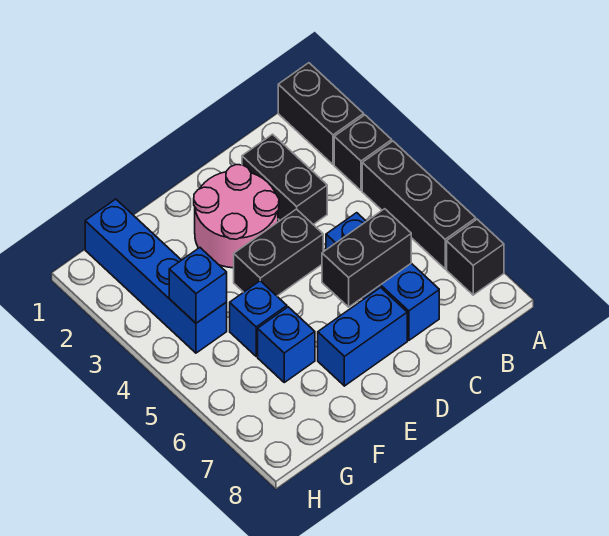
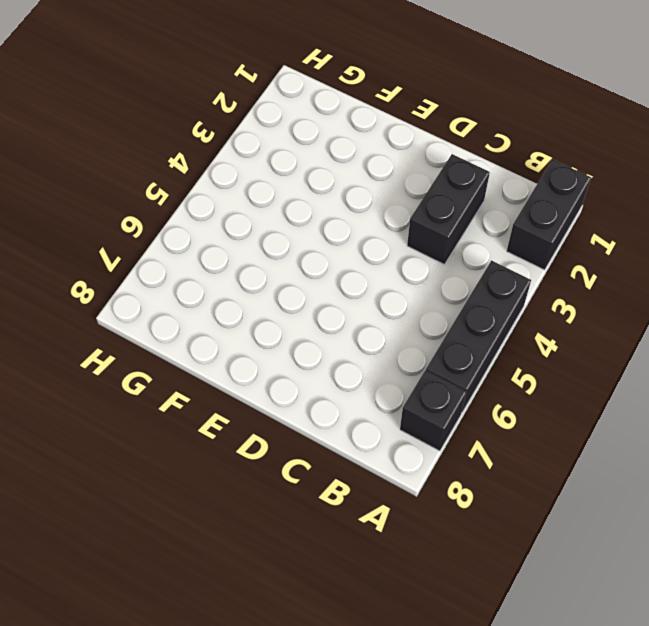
none -> black 1x1 brick [334,115,392,191]
none -> blue 1x3 brick [326,213,439,340]
none -> pink 2x2 round brick [194,165,279,268]

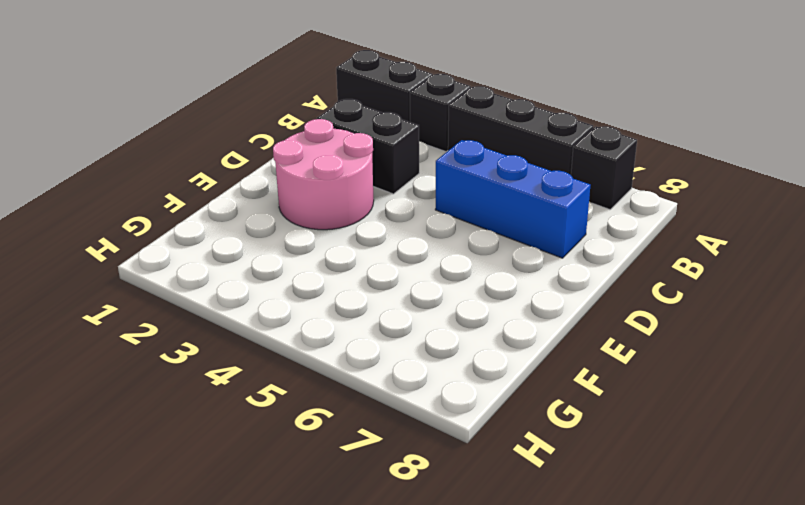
none -> black 1x2 brick [234,209,323,296]
none -> blue 1x2 brick [318,288,407,386]
none -> blue 1x1 brick [230,281,287,356]

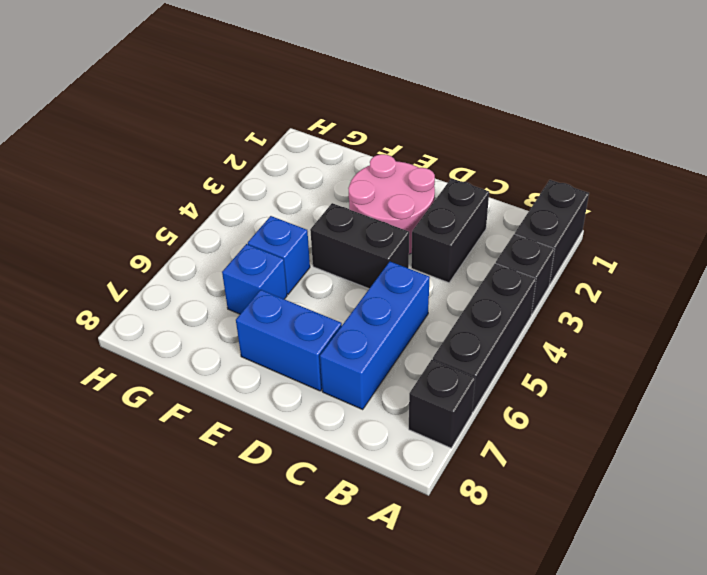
none -> blue 1x4 brick [85,199,227,353]
none -> black 1x2 brick [322,209,411,307]
none -> blue 1x1 brick [169,248,227,323]

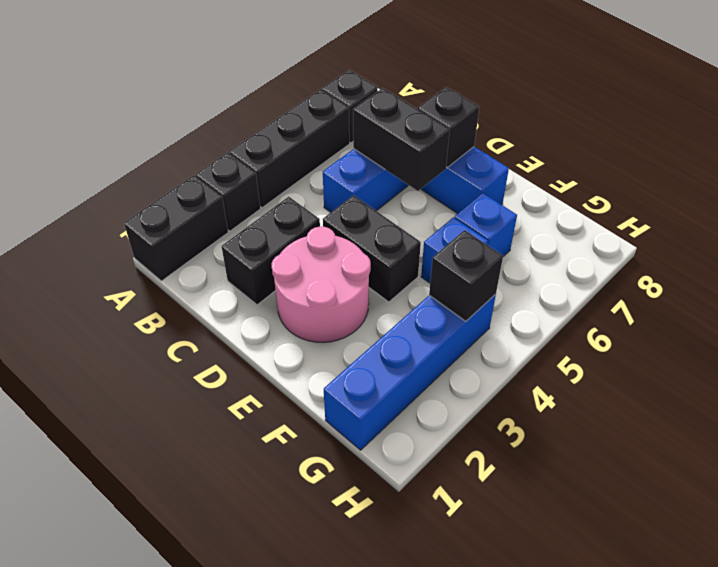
black 1x1 brick [418,87,479,167] -> none
black 1x1 brick [429,230,503,321] -> blue 1x1 brick [169,248,227,323]

